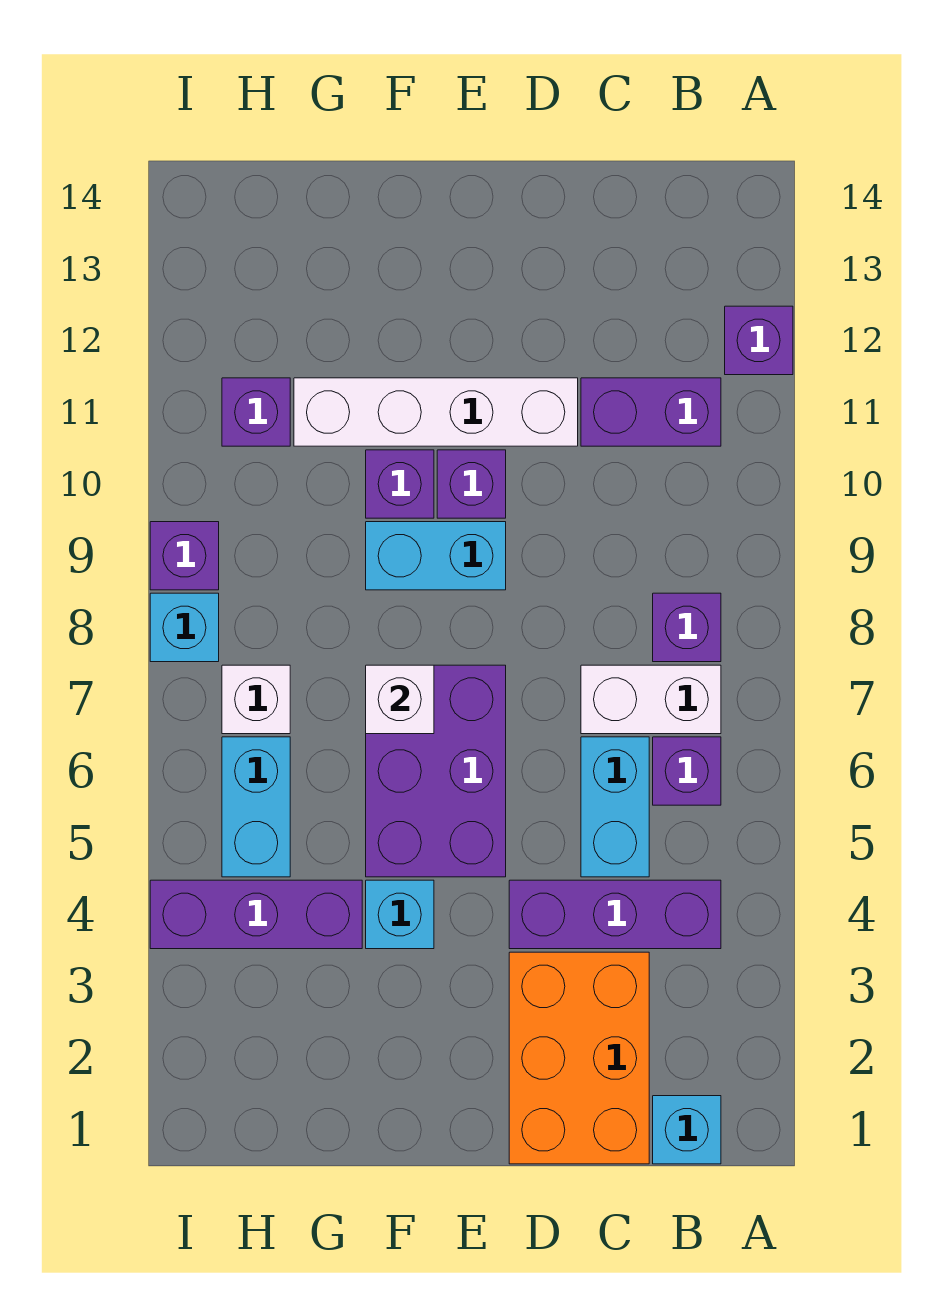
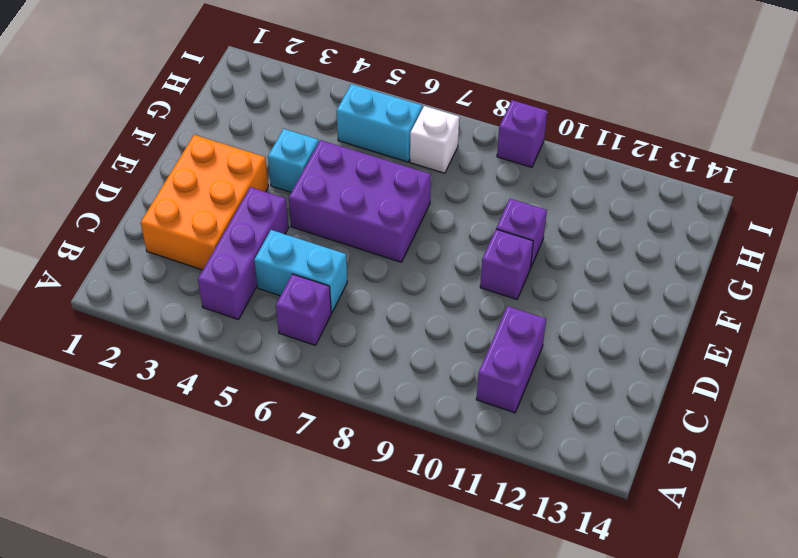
orange 2x3 brick [141,135,268,270] -> orange 2x3 brick turned to [509,952,649,1164]
none -> purple 1x1 brick [725,306,793,375]
none -> cyan 1x1 brick [653,1096,721,1164]
none -> white 1x2 brick [581,665,721,734]

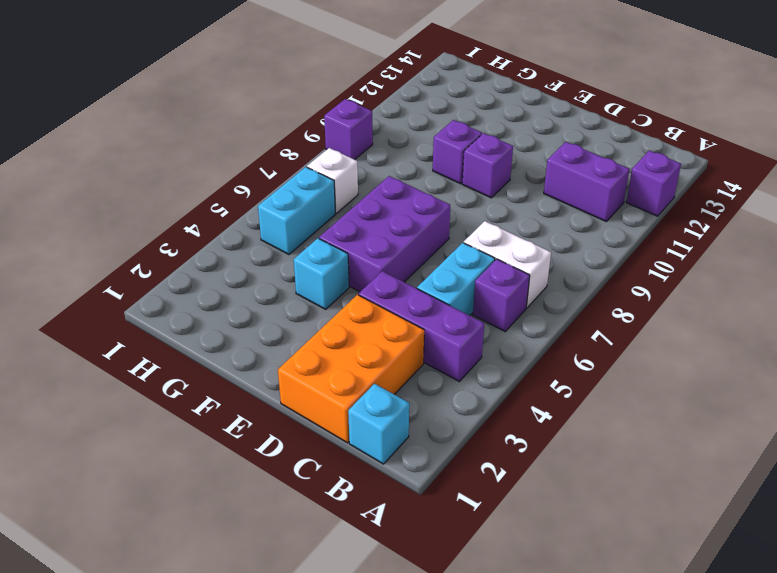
none -> purple 1x1 brick [653,593,721,662]
none -> white 1x4 brick [294,378,578,446]
none -> cyan 1x2 brick [366,522,506,590]

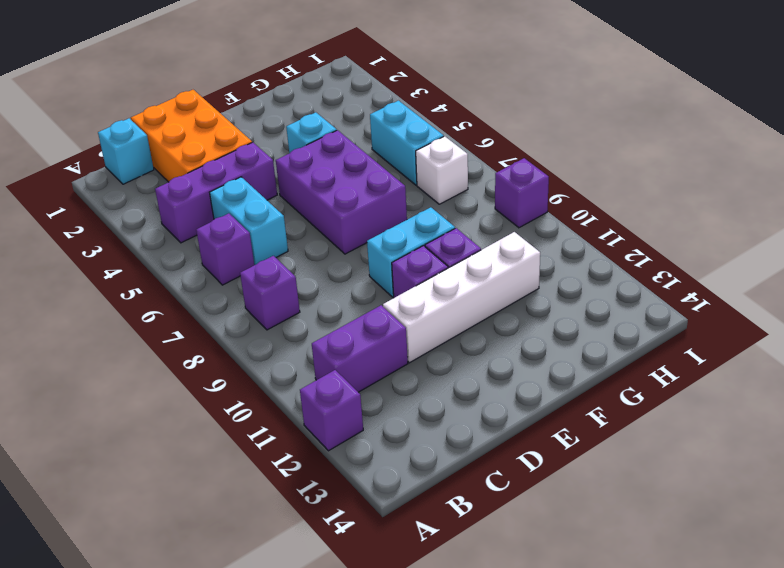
none -> white 1x2 brick [581,665,721,734]
none -> purple 1x3 brick [150,880,362,949]
none -> purple 1x1 brick [222,378,290,446]

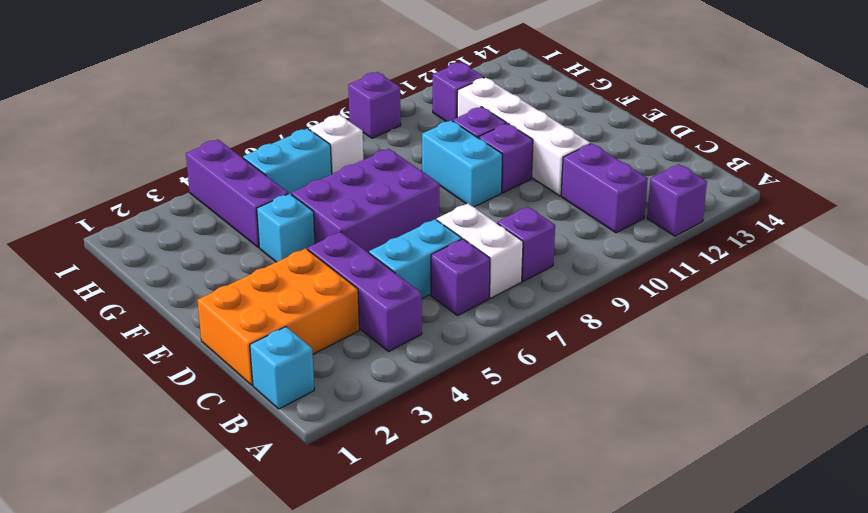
none -> cyan 1x1 brick [150,593,219,662]
none -> white 1x1 brick [366,665,434,734]

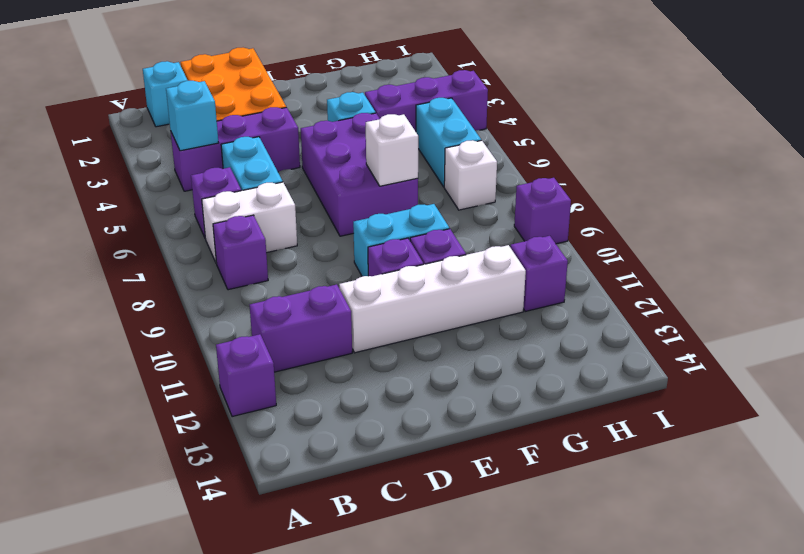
cyan 1x1 brick [166,81,219,151] -> cyan 1x1 brick moved to [150,593,219,662]

